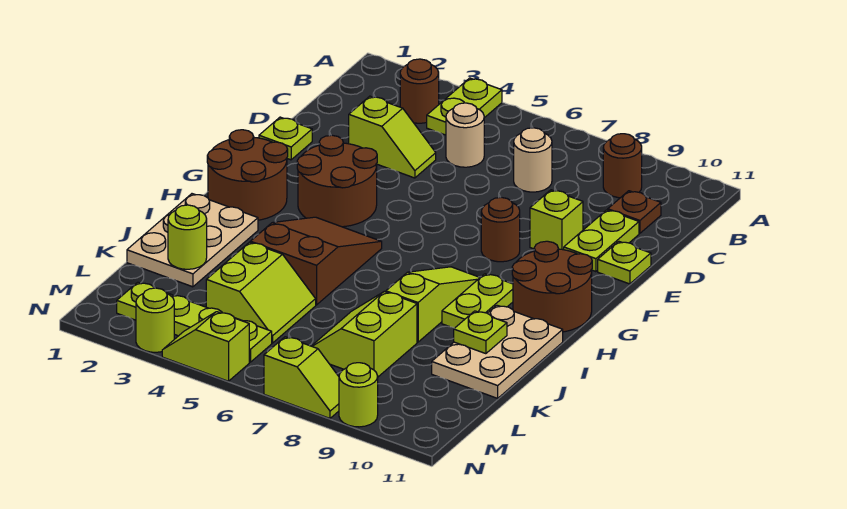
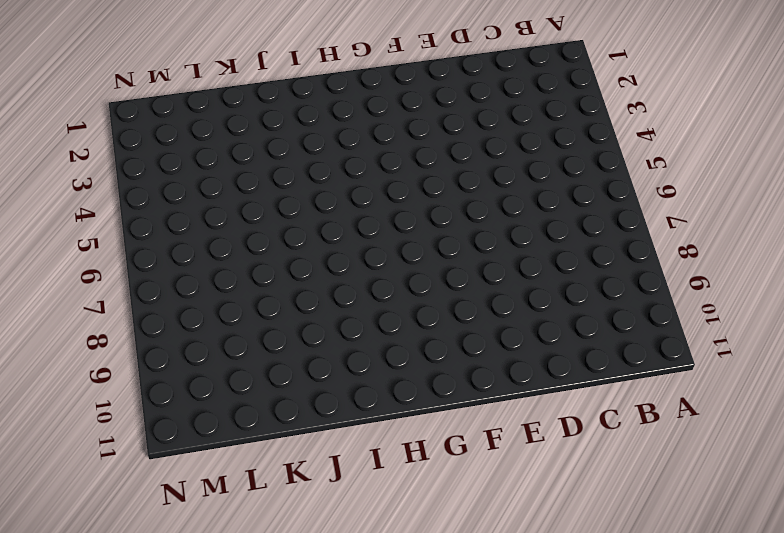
none -> lime 1x2 plate [427,78,502,135]
none -> brown 1x1 round brick [400,59,439,123]
none -> brown 1x1 round brick [603,134,642,198]

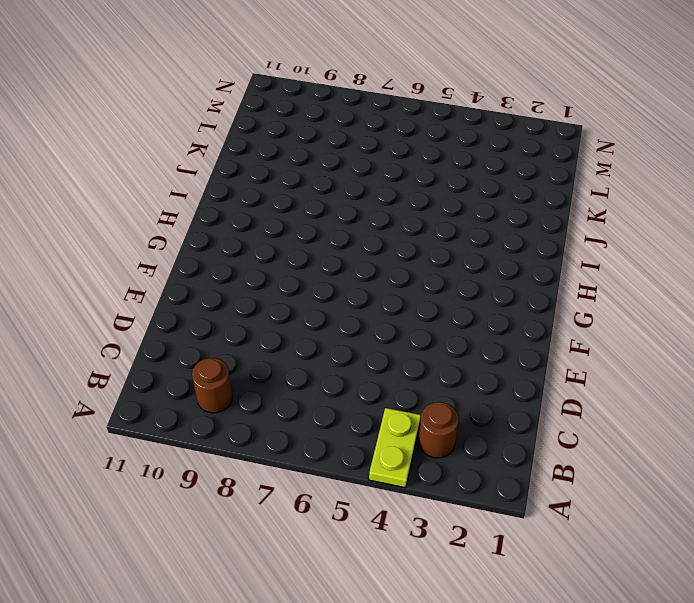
none -> tan 1x1 round brick [446,103,484,167]
none -> tan 1x1 round brick [514,128,552,192]
none -> brown 1x1 plate [608,191,661,233]

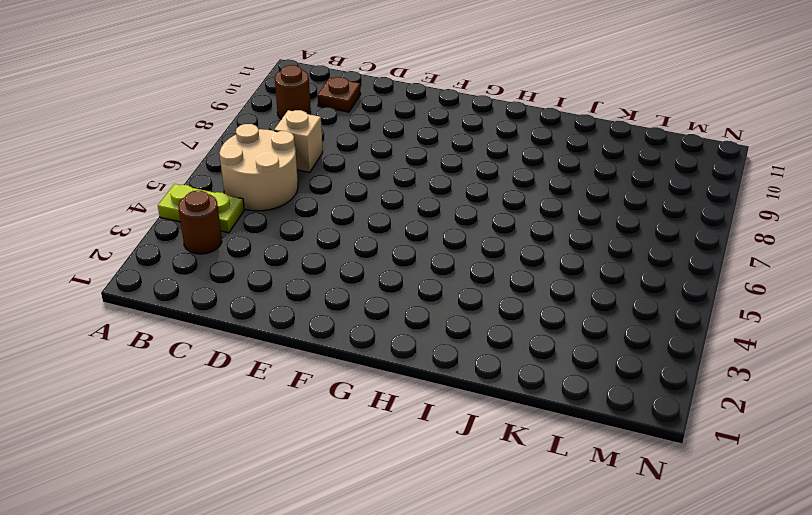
tan 2x2 round brick [219,124,298,211] -> tan 1x1 round brick [446,103,484,167]
tan 1x1 brick [274,110,323,173] -> tan 1x1 round brick [514,128,552,192]
none -> lime 1x2 slope [349,96,436,178]
none -> lime 1x2 plate [564,210,639,272]
none -> lime 1x1 plate [259,117,312,160]

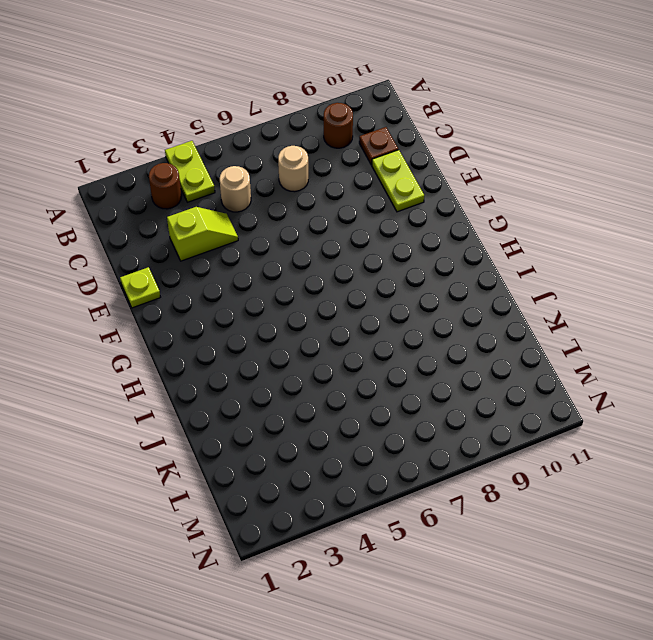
none -> lime 1x1 brick [530,190,583,250]
none -> lime 1x1 plate [598,241,651,284]
none -> brown 2x2 round brick [297,135,377,227]

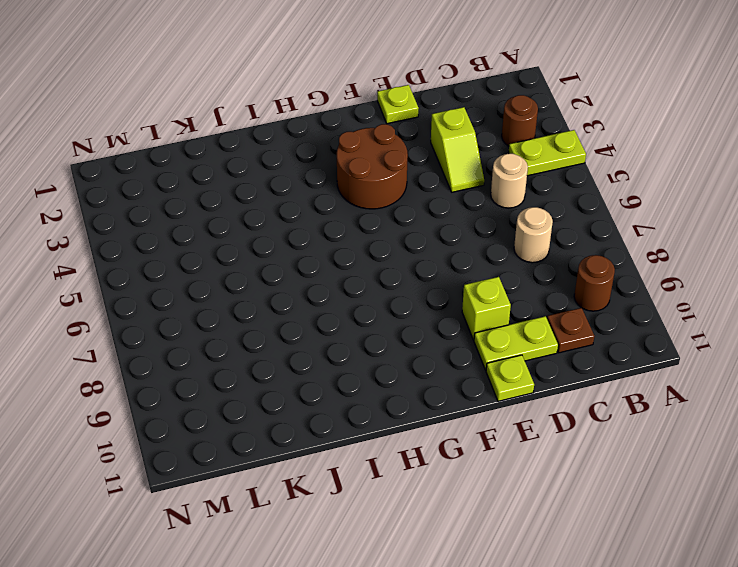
none -> brown 1x1 round brick [481,197,520,262]
none -> brown 2x2 round brick [207,130,288,220]
none -> brown 2x2 round brick [512,241,592,332]

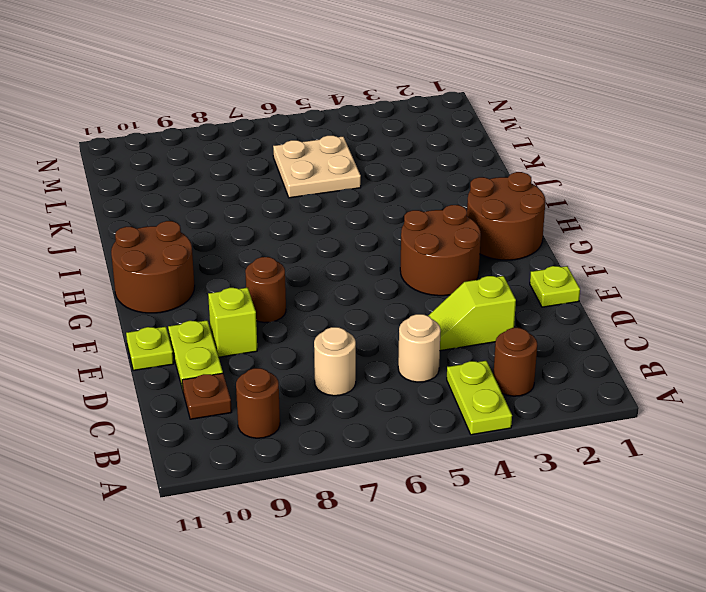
tan 2x2 plate [273,136,361,198] -> lime 2x2 slope [206,242,316,343]
none -> brown 2x3 slope [251,217,382,305]
none -> lime 1x3 slope [386,267,480,342]
none -> lime 1x2 plate [442,274,513,328]

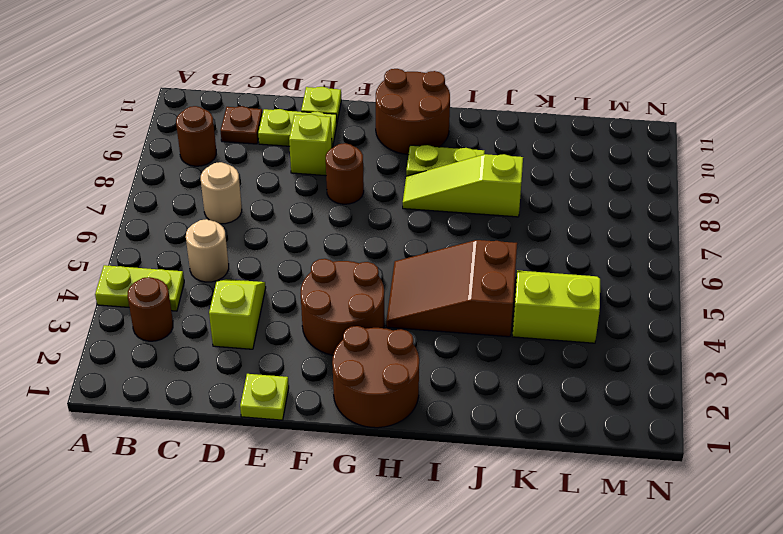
none -> tan 2x3 plate [127,194,258,287]
none -> tan 2x3 plate [432,305,563,398]
none -> lime 2x2 slope [312,292,417,377]

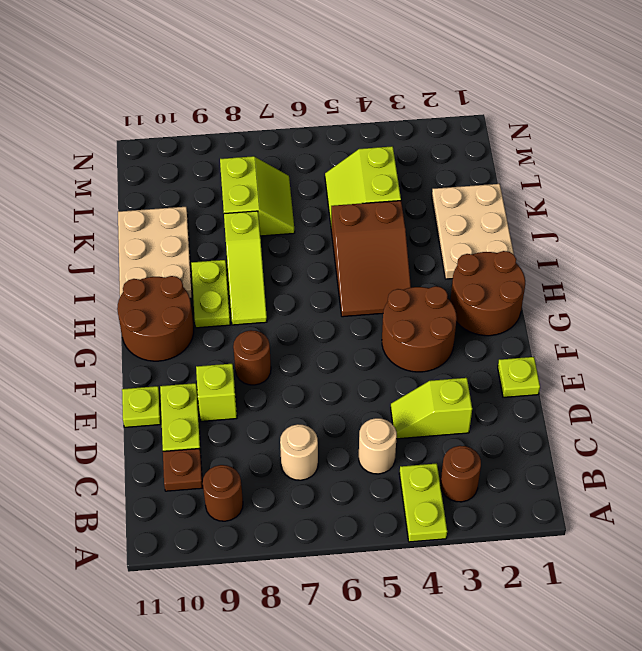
none -> lime 1x4 plate [117,282,272,362]
none -> lime 1x1 round brick [136,288,174,352]
none -> lime 1x2 slope [162,312,249,381]

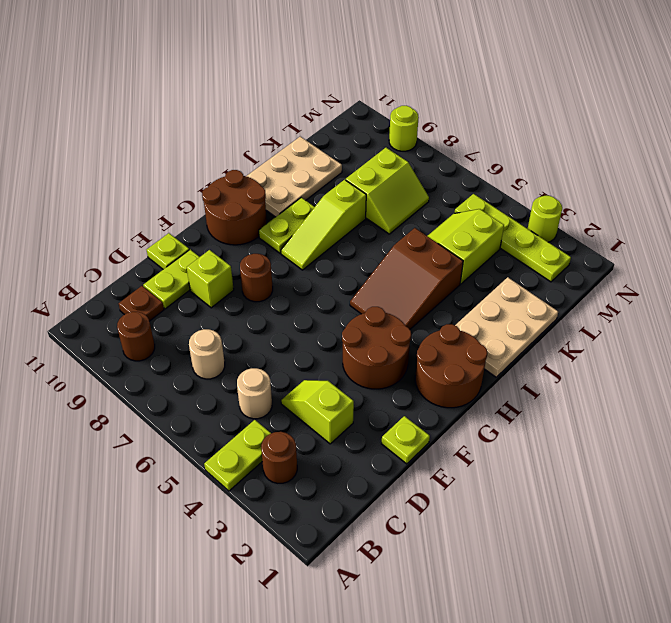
none -> lime 1x2 slope [162,312,249,381]
none -> lime 1x2 slope [264,337,339,418]
none -> lime 1x1 plate [454,311,507,354]

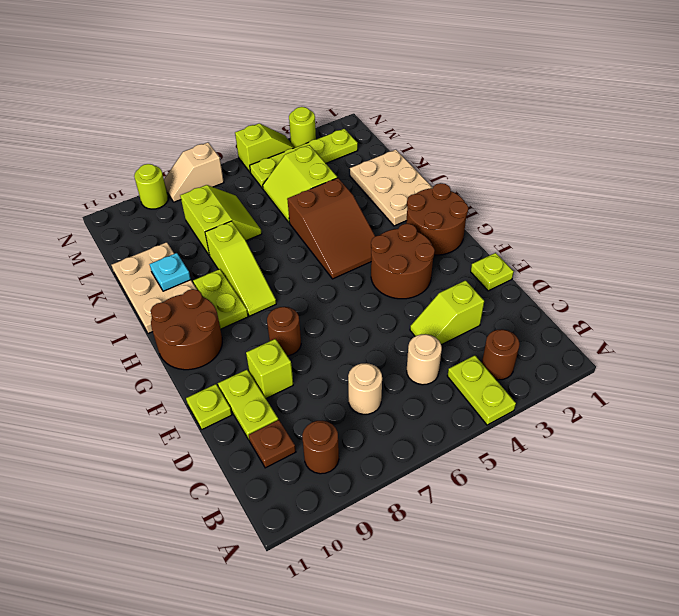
cyan 1x1 plate [150,253,191,291] -> lime 1x1 plate [454,311,507,354]
tan 1x2 slope [164,143,224,202] -> lime 1x2 slope [264,337,339,418]
none -> lime 1x1 round brick [168,205,207,269]

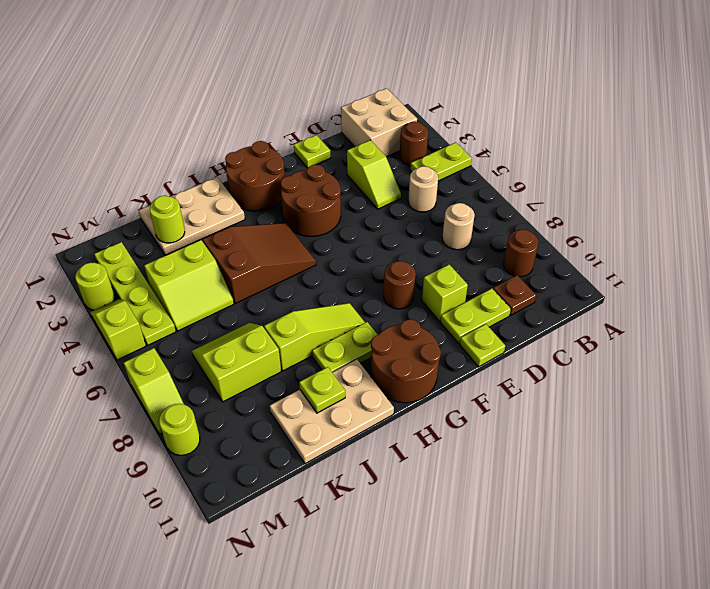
tan 2x2 brick [341,88,417,157] -> none

